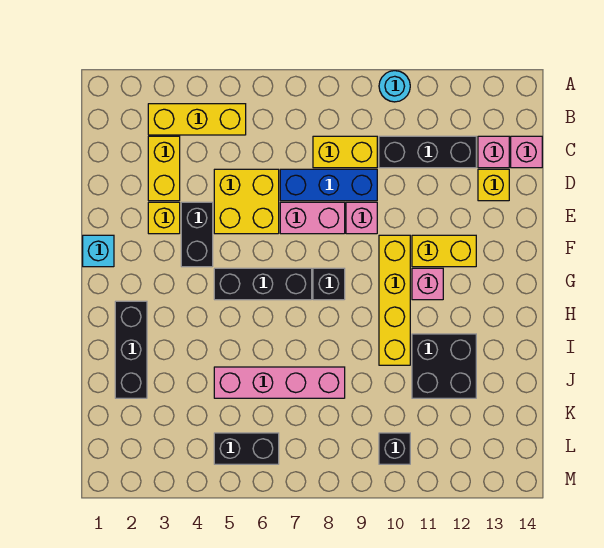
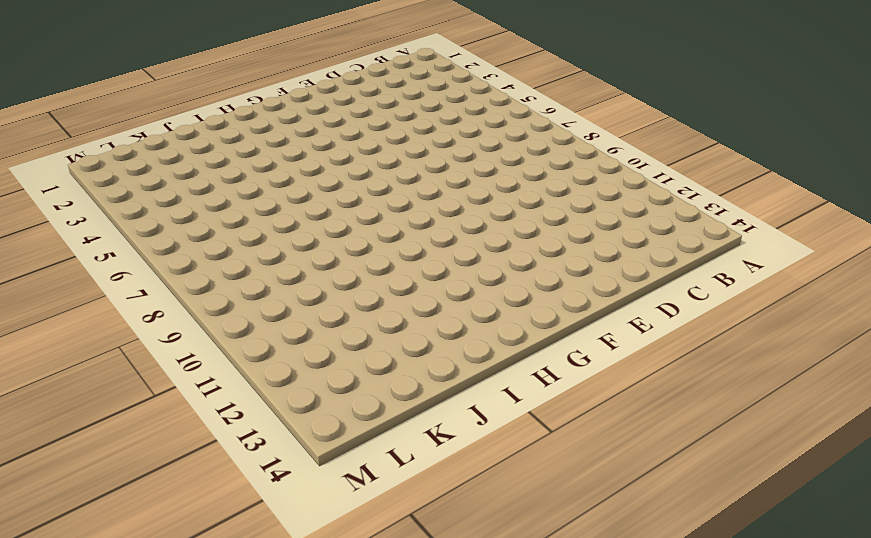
none -> cyan 1x1 round brick [379,71,410,102]
none -> yellow 1x3 brick [148,104,246,135]
none -> yellow 1x2 brick [148,136,180,201]

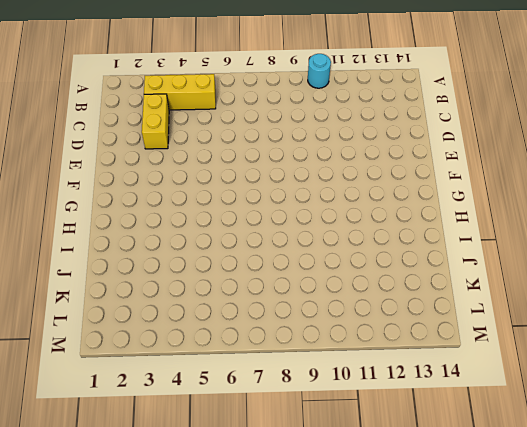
none -> yellow 1x2 brick [313,136,377,168]
none -> black 1x3 brick [379,136,476,168]
none -> pink 1x1 brick [478,136,509,168]

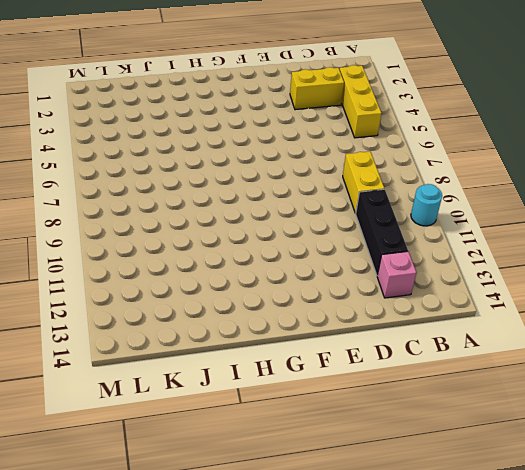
none -> pink 1x1 brick [511,136,542,168]
none -> yellow 2x2 brick [214,169,279,234]
none -> blue 1x3 brick [280,169,377,201]

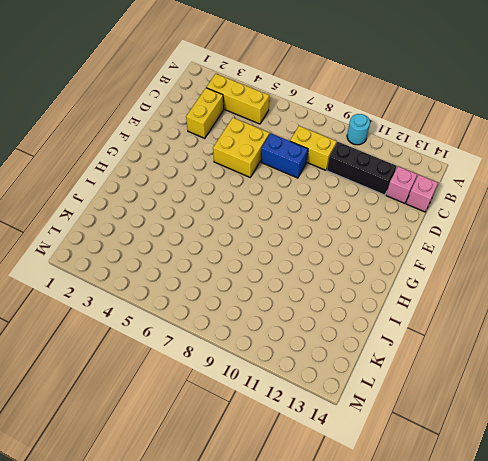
blue 1x2 brick [261,133,308,178] -> blue 1x3 brick [280,169,377,201]
none -> yellow 1x1 brick [478,169,509,201]
none -> yellow 1x1 brick [148,202,180,234]
none -> black 1x2 brick [181,202,213,267]

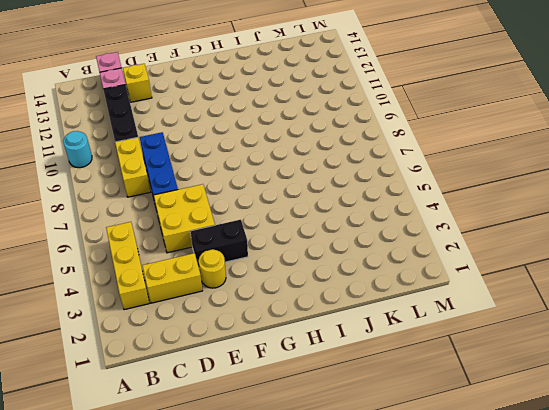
yellow 1x1 round brick [199,249,226,288] -> yellow 1x1 brick [148,202,180,234]
none -> pink 1x2 brick [280,202,345,234]
none -> pink 1x1 brick [346,202,377,234]
none -> cyan 1x1 brick [83,235,114,267]

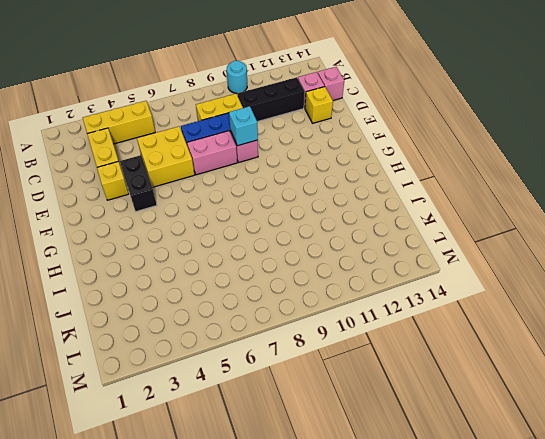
cyan 1x1 brick [229,106,258,146] -> cyan 1x1 brick moved to [83,235,114,267]
none -> yellow 1x4 brick [379,235,410,365]
none -> yellow 1x2 brick [412,235,476,267]
none -> black 1x3 brick [214,268,312,300]

